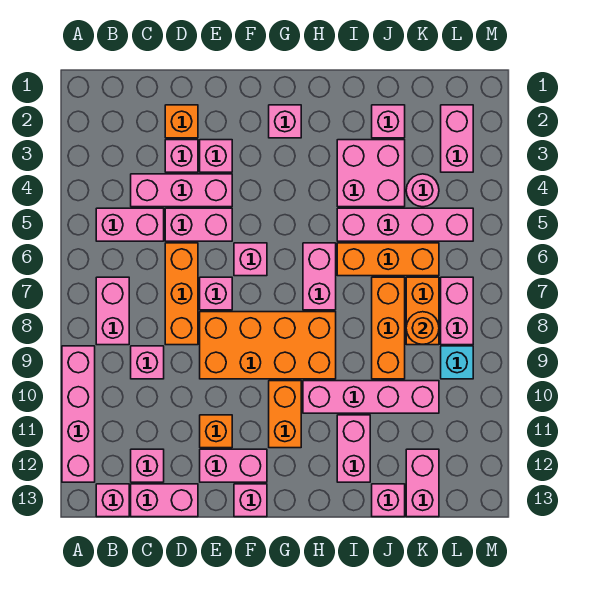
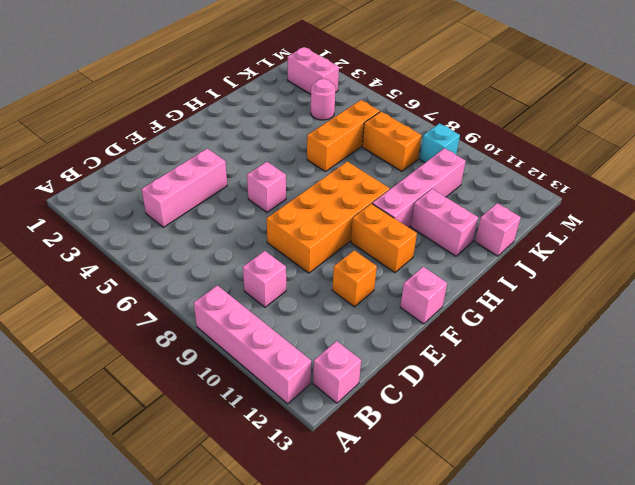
none -> pink 1x2 brick [96,208,164,241]
none -> pink 1x2 brick [96,277,129,345]
none -> pink 1x1 brick [131,449,164,482]
none -> pink 1x2 brick [131,484,198,517]

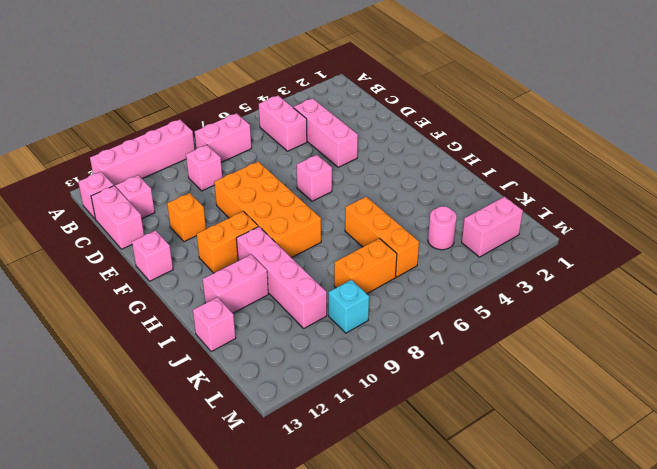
none -> orange 1x1 brick [165,105,198,138]
none -> pink 1x1 brick [165,140,198,172]
none -> pink 1x2 brick [165,208,232,241]
none -> orange 1x3 brick [165,243,198,345]

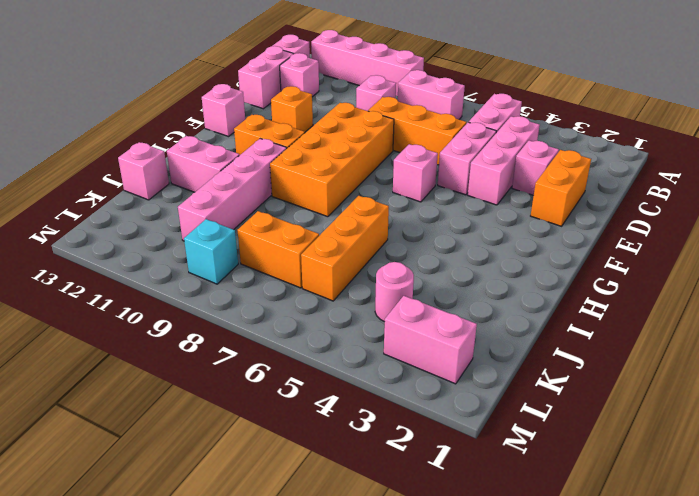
orange 1x2 brick [531,150,591,226] -> orange 1x1 brick [165,105,198,138]
none -> pink 1x1 brick [200,140,232,172]
none -> pink 1x1 brick [200,277,232,310]
none -> pink 1x2 brick [200,449,267,482]
none -> pink 1x1 brick [269,105,301,138]

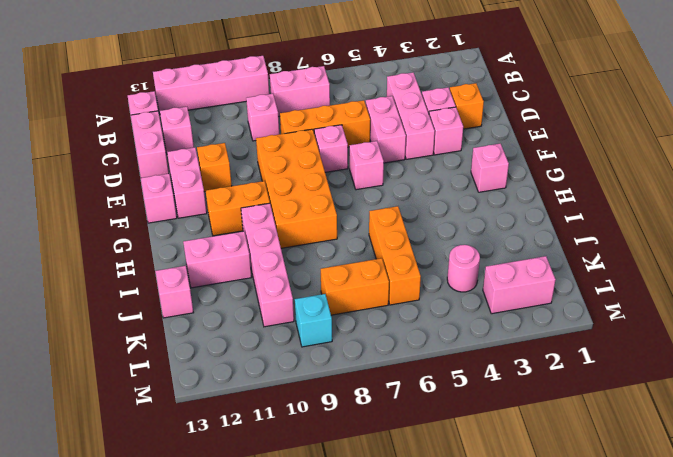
none -> pink 1x2 brick [96,208,164,241]
none -> pink 1x2 brick [303,243,336,310]
none -> pink 2x2 brick [337,140,405,207]
none -> pink 1x4 brick [337,208,473,241]

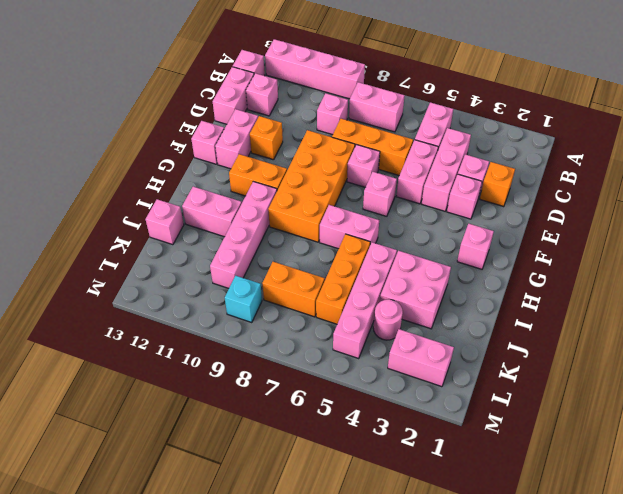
none -> pink 1x1 brick [372,105,405,138]
none -> orange 1x3 brick [372,277,405,379]
none -> pink 1x2 brick [406,449,439,517]
none -> pink 1x2 brick [441,277,473,345]

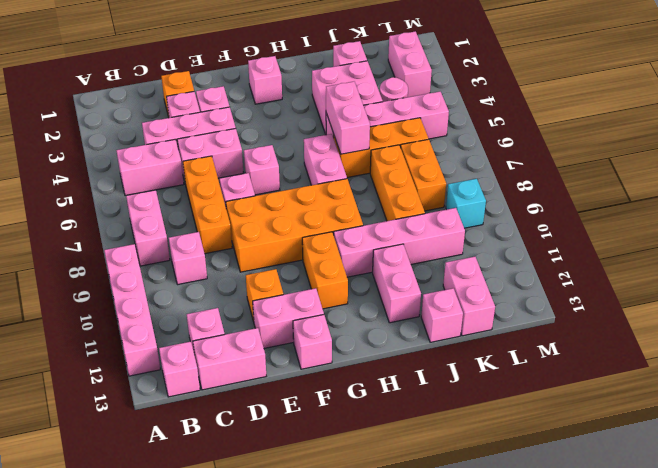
pink 1x2 brick [326,82,370,154] -> pink 1x2 brick moved to [441,277,473,345]
none -> orange 1x1 round brick [406,312,439,344]

